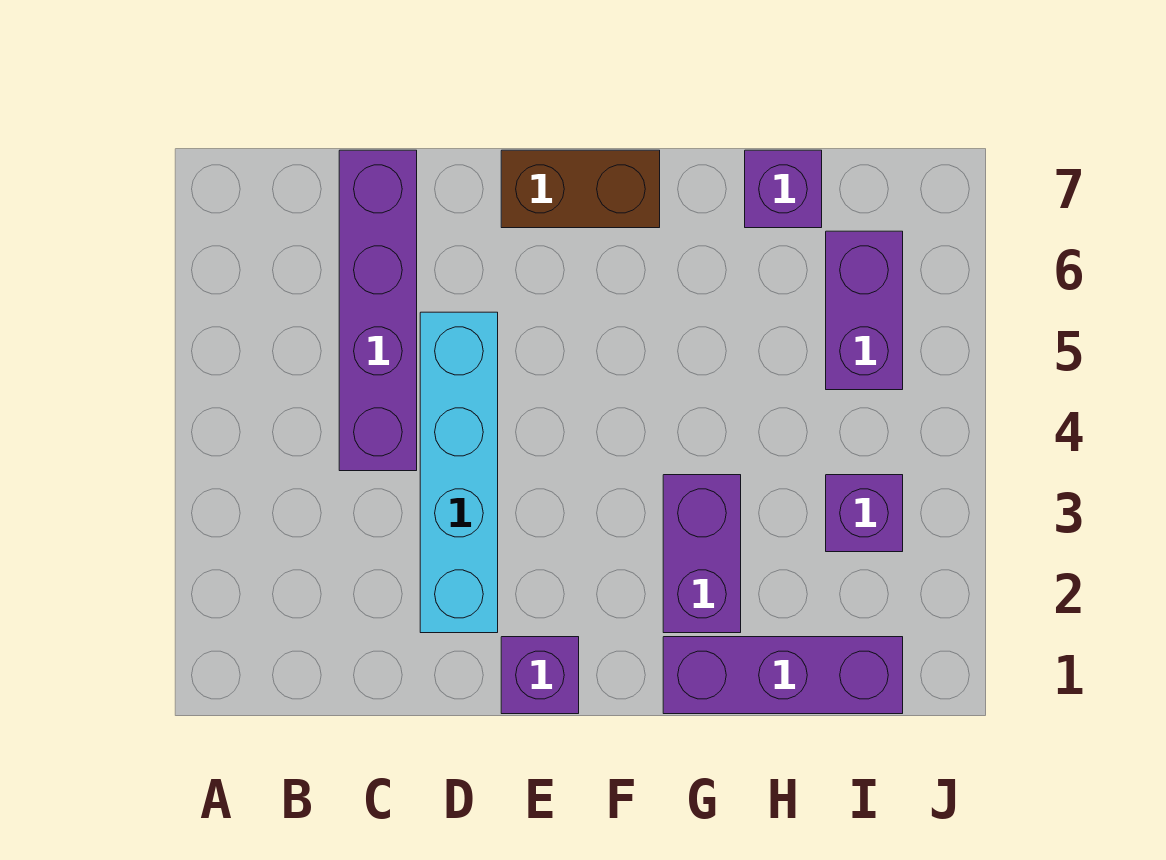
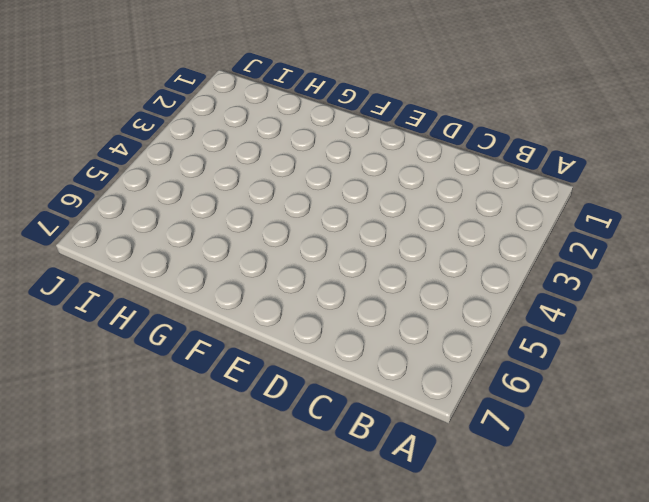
none -> purple 1x4 brick [339,150,417,471]
none -> cyan 1x4 brick [420,312,498,633]

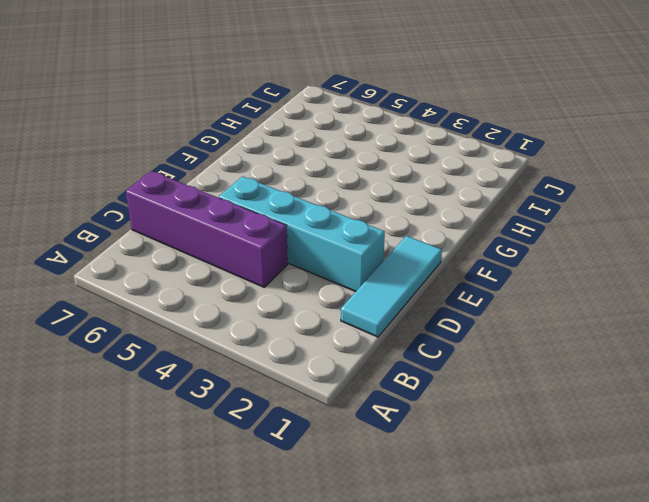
cyan 1x3 tile [341,236,442,337] -> purple 1x1 brick [501,637,579,714]
none -> brown 1x2 brick [501,150,660,228]
none -> purple 1x3 brick [663,637,903,714]

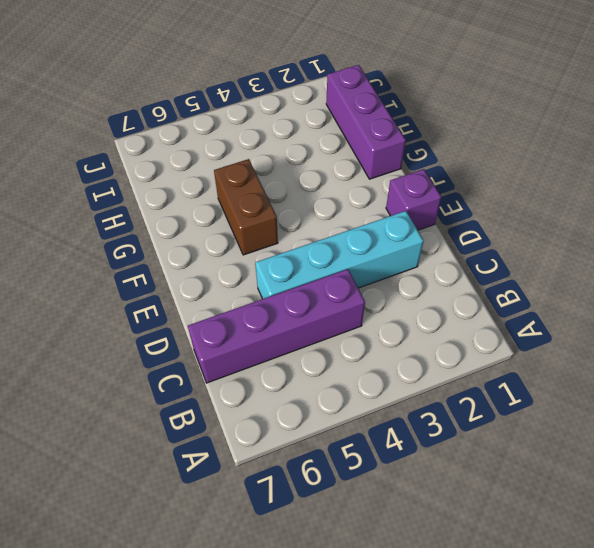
brown 1x2 brick [214,159,278,255] -> brown 1x2 brick moved to [501,150,660,228]
none -> purple 1x2 brick [663,475,741,633]
none -> purple 1x1 brick [745,150,822,228]

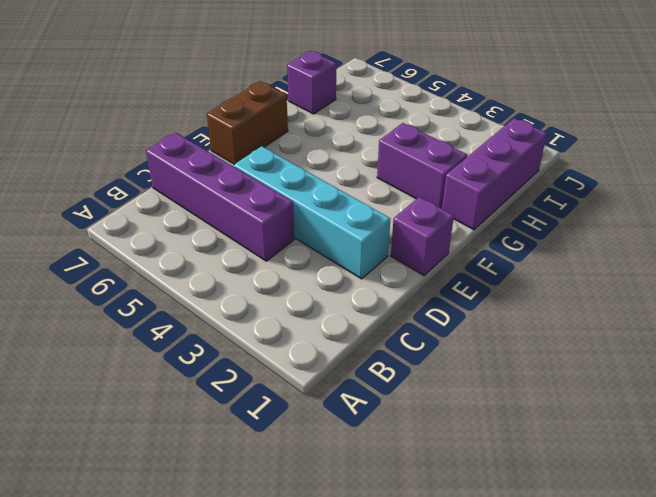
none -> purple 1x1 brick [826,475,903,552]
none -> purple 1x2 brick [826,231,903,390]

